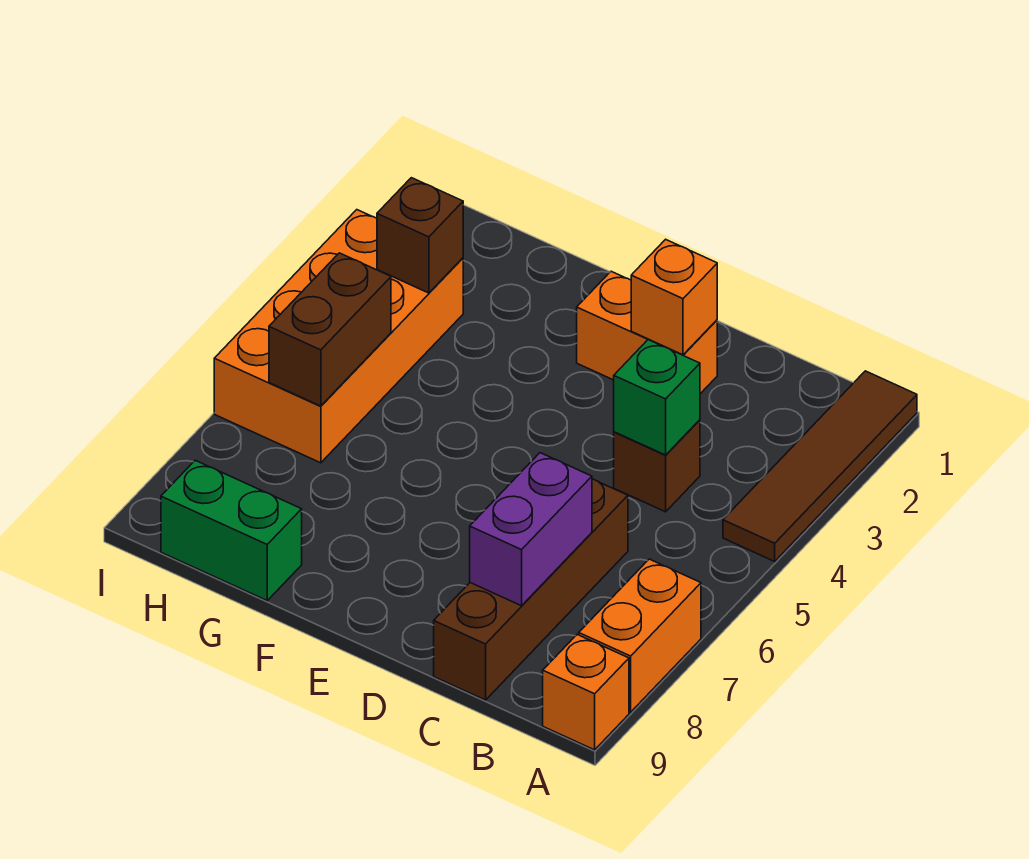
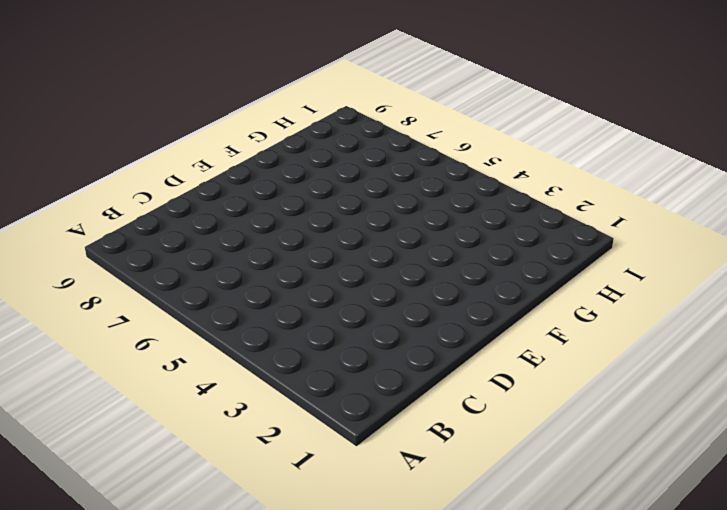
none -> brown 1x4 tile [723,371,917,561]
none -> orange 1x2 brick [579,559,701,712]
none -> orange 1x1 brick [543,635,629,750]

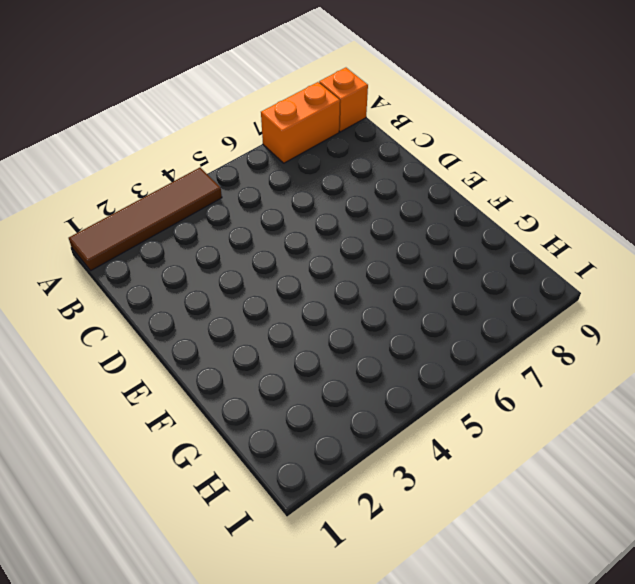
none -> brown 1x1 brick [614,420,700,512]
none -> brown 1x4 brick [434,479,628,700]
none -> orange 1x2 brick [577,271,717,394]

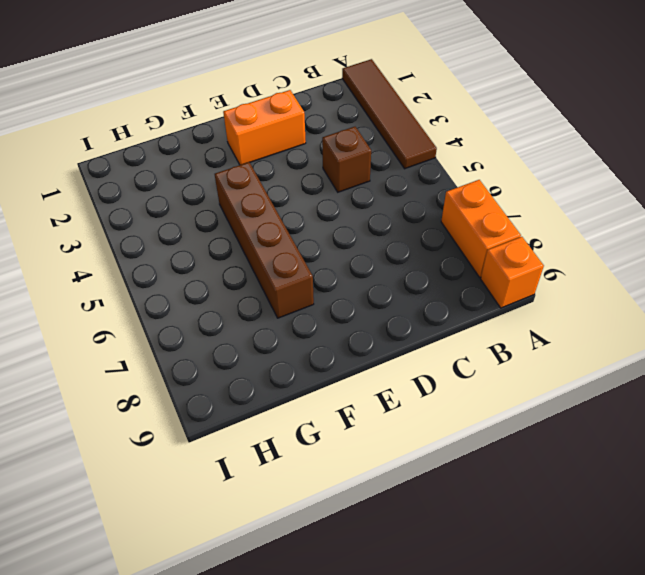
brown 1x4 brick [215,162,314,318] -> brown 1x4 brick moved to [434,479,628,700]
none -> green 1x2 brick [161,460,302,600]
none -> orange 2x4 brick [214,210,463,463]
none -> green 1x1 brick [614,340,700,455]

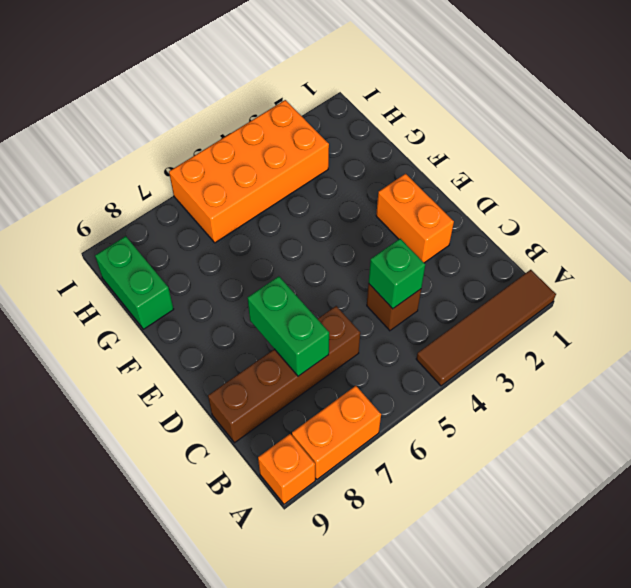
green 1x2 brick [247,276,329,376] -> purple 1x2 brick [470,453,592,606]
none -> orange 1x1 brick [631,239,717,355]
none -> brown 1x1 brick [377,178,463,293]
none -> brown 1x2 brick [269,253,391,406]

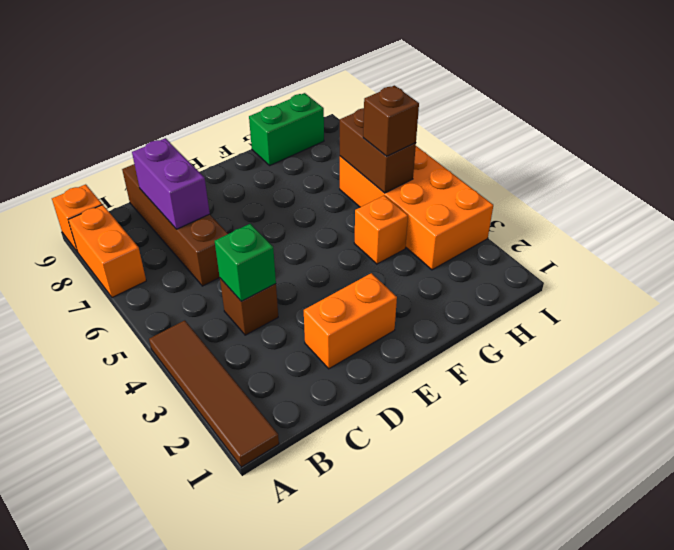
orange 1x1 brick [354,195,408,264] -> orange 1x1 brick moved to [631,239,717,355]
brown 1x1 brick [363,85,419,156] -> brown 1x1 brick moved to [377,178,463,293]

